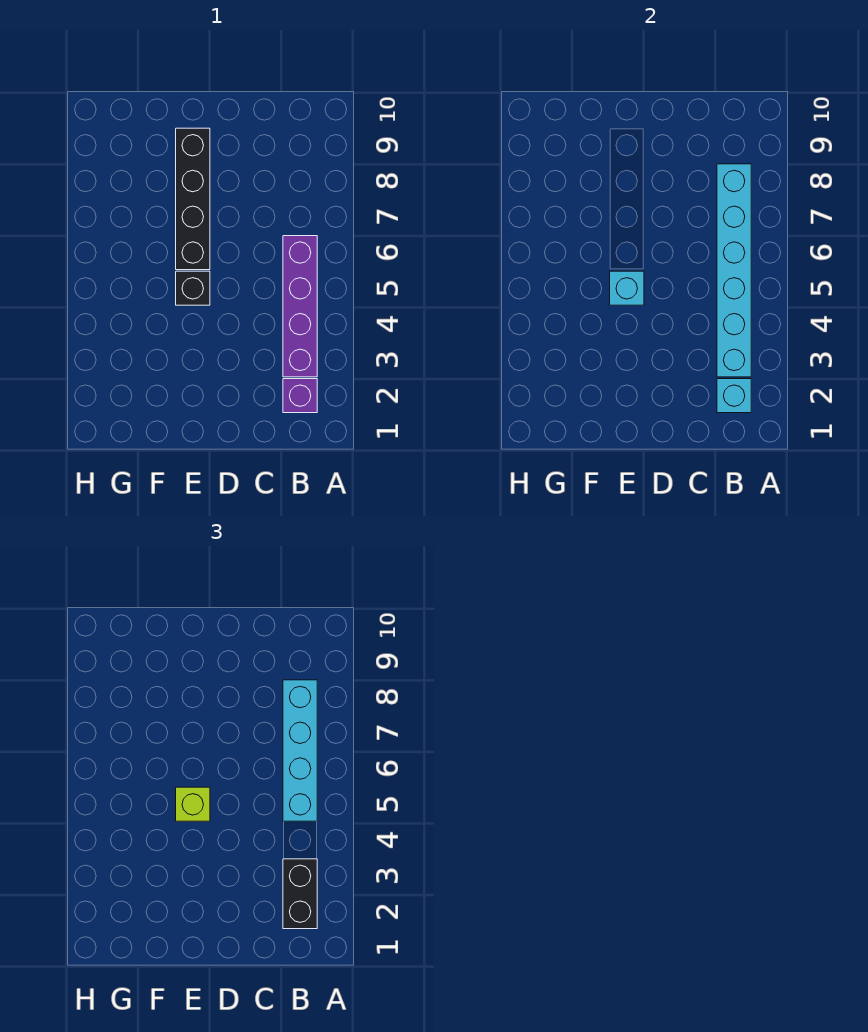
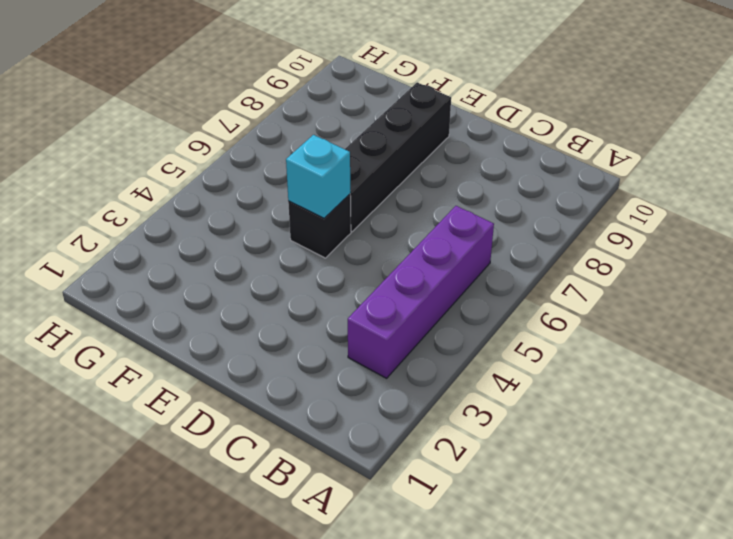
none -> purple 1x1 brick [283,379,317,413]
none -> cyan 1x1 brick [717,379,751,413]

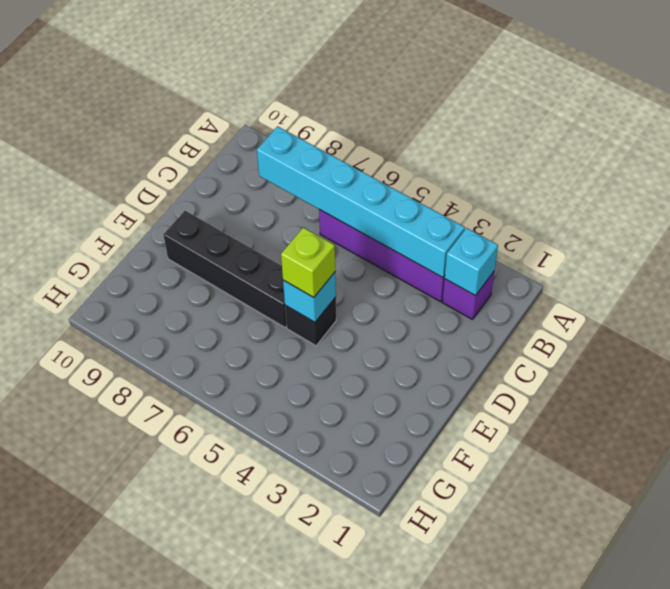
none -> black 1x2 brick [283,859,317,929]
none -> cyan 1x4 brick [283,680,317,821]

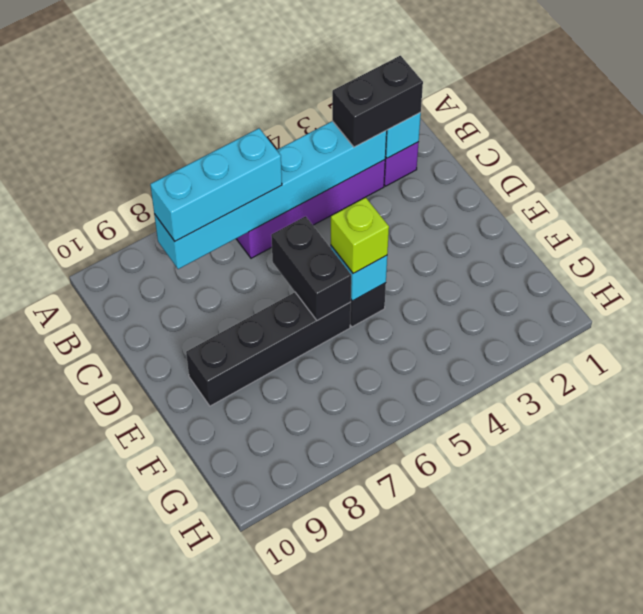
cyan 1x3 brick [150,128,282,241] -> cyan 1x4 brick [283,680,317,821]
black 1x2 brick [271,216,351,321] -> none

